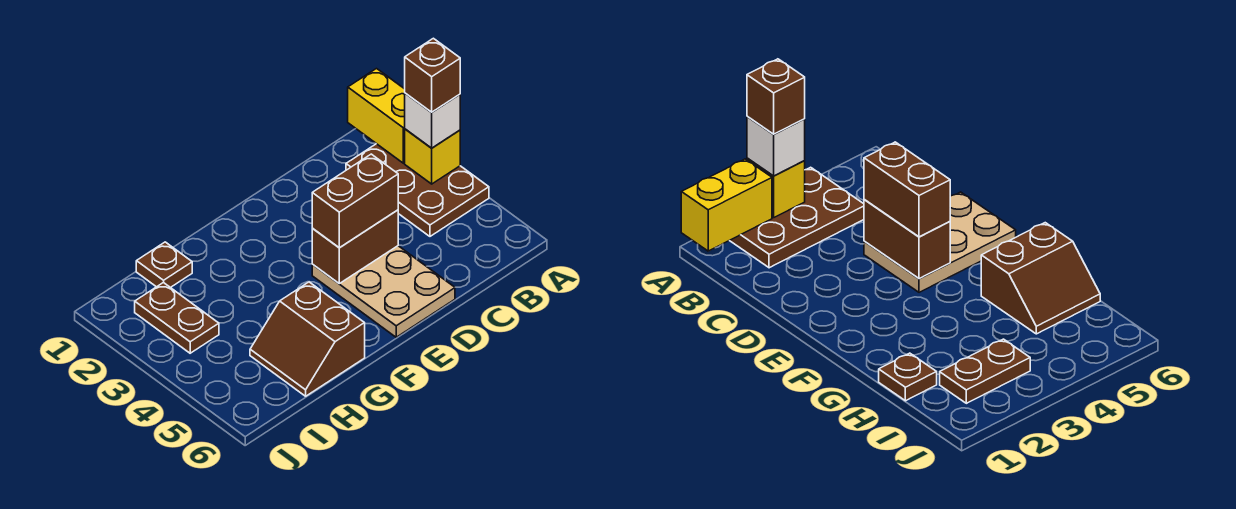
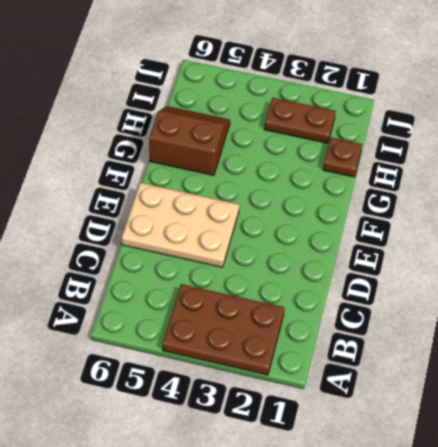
none -> yellow 1x2 brick [348,69,405,163]
none -> yellow 1x1 brick [405,129,460,184]

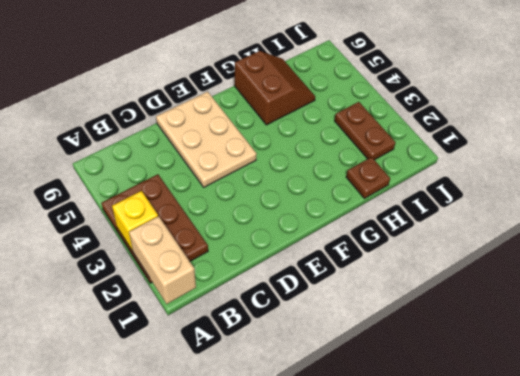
tan 1x2 brick [129,216,196,304] -> yellow 1x2 brick [348,69,405,163]
none -> brown 1x2 brick [312,210,398,283]
none -> white 1x1 brick [405,93,460,148]

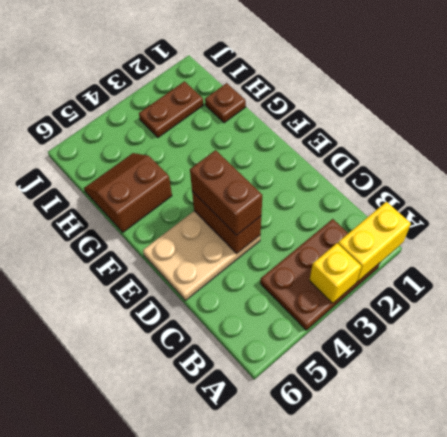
none -> white 1x1 brick [405,93,460,148]
none -> brown 1x1 brick [405,38,460,112]

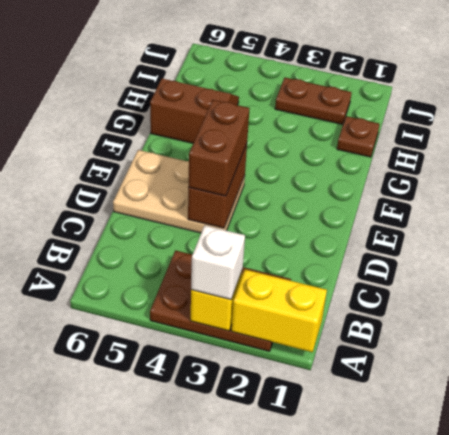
none -> brown 1x1 brick [405,38,460,112]

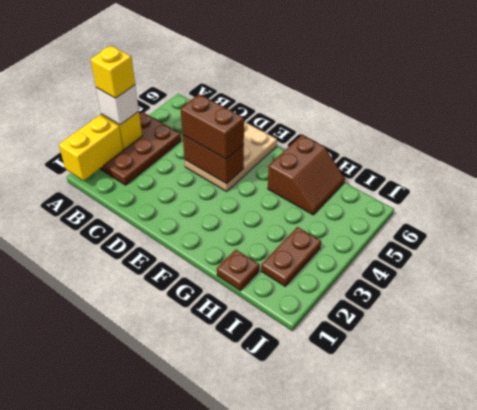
yellow 1x1 brick [91,46,135,98] -> brown 1x1 brick [405,38,460,112]

